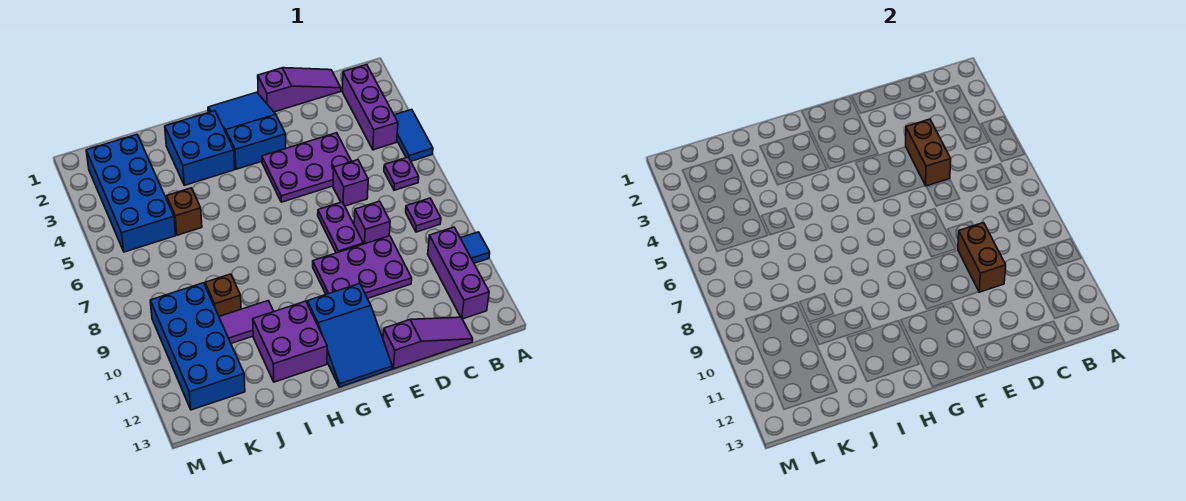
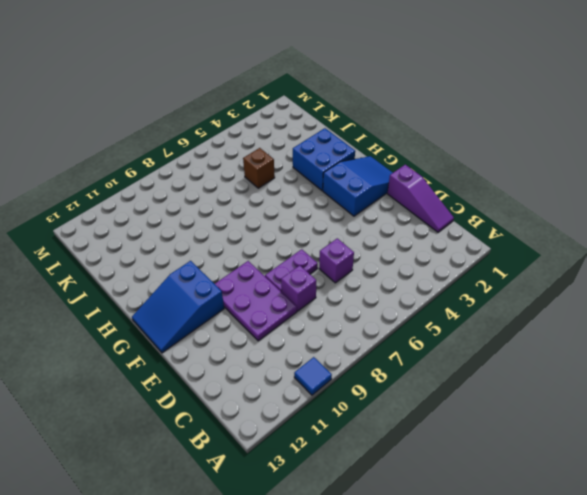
none -> blue 1x2 tile [394,109,433,161]
none -> purple 1x3 brick [342,65,398,150]
none -> purple 1x1 plate [384,157,419,190]

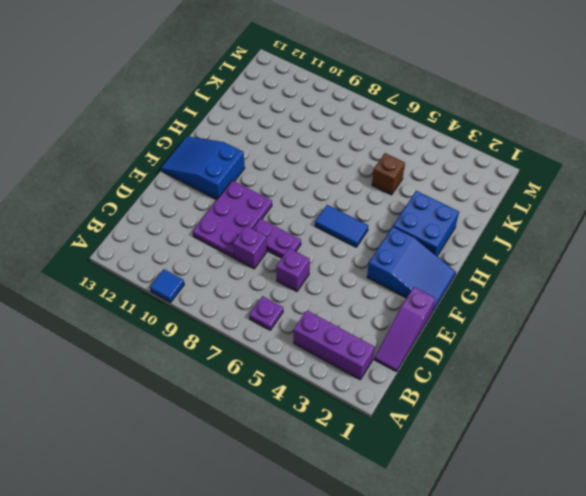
blue 1x2 tile [315,205,368,247] -> blue 1x2 tile moved to [394,109,433,161]
none -> purple 1x1 plate [406,198,441,232]
none -> purple 1x3 brick [428,227,489,319]
none -> purple 1x3 slope [383,317,473,369]

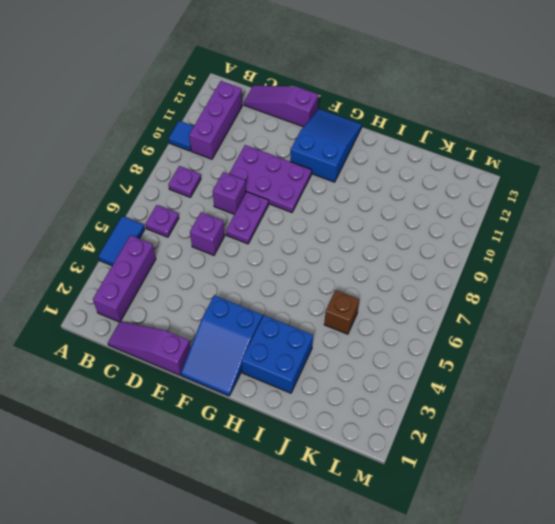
none -> purple 2x3 plate [262,133,352,202]
none -> purple 2x2 brick [253,301,327,382]
none -> purple 1x2 tile [219,301,274,343]

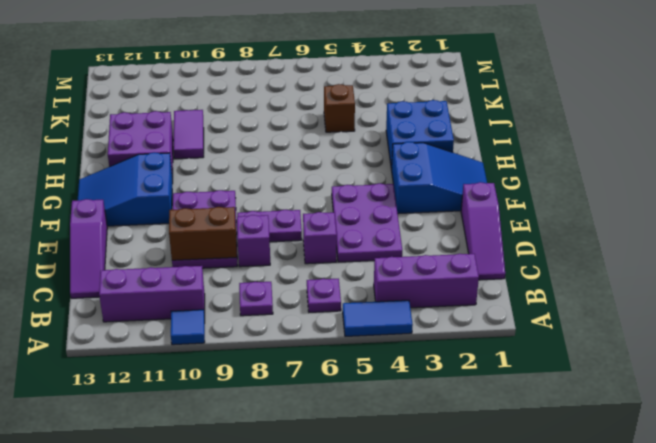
none -> brown 1x1 brick [205,274,241,316]
none -> blue 2x4 brick [86,135,176,252]
none -> blue 2x4 brick [150,283,245,410]

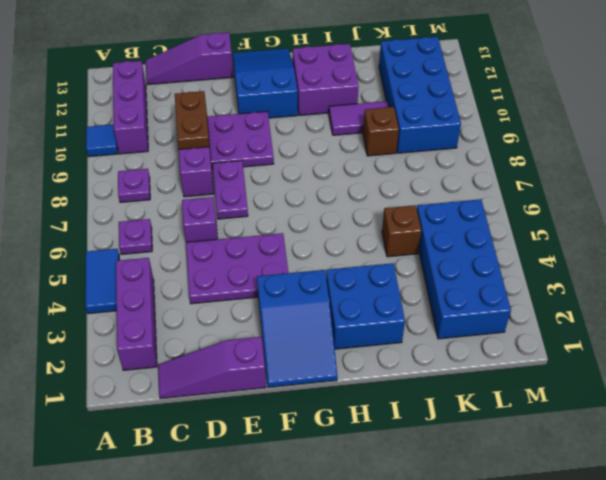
none -> brown 1x2 brick [906,119,951,186]

